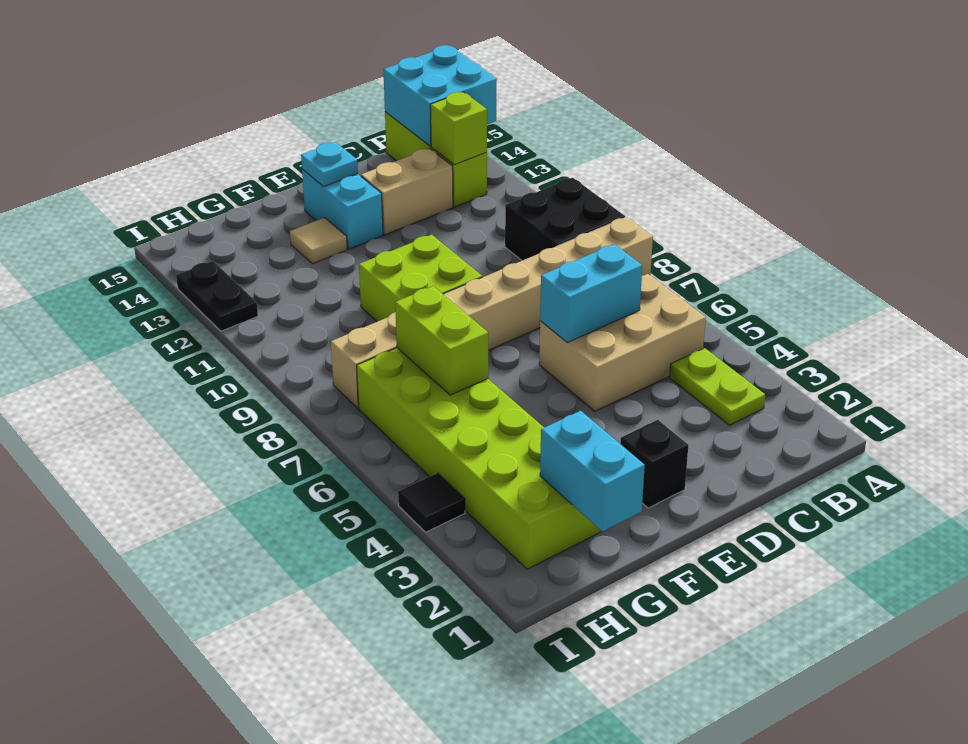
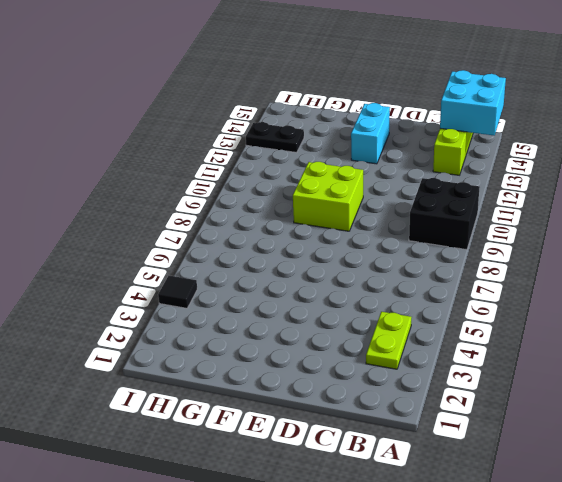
black 1x2 plate [246,122,304,153] -> black 1x2 plate turned to [176,261,258,331]
none -> tan 1x8 brick [331,217,653,408]
none -> tan 2x3 brick [539,274,706,411]
none -> tan 1x2 brick [361,148,453,235]

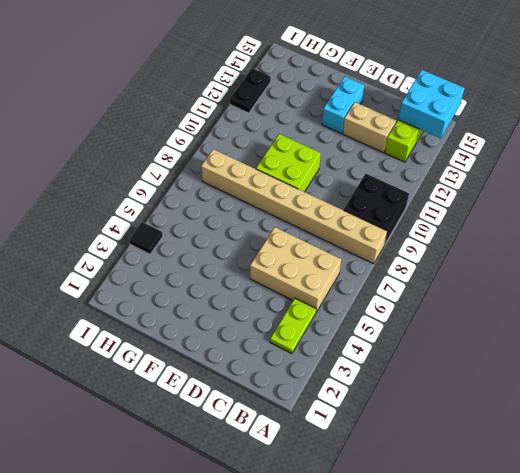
none -> black 1x1 brick [620,420,688,508]
none -> tan 1x1 tile [290,218,347,264]
none -> lime 2x6 brick [357,348,602,569]

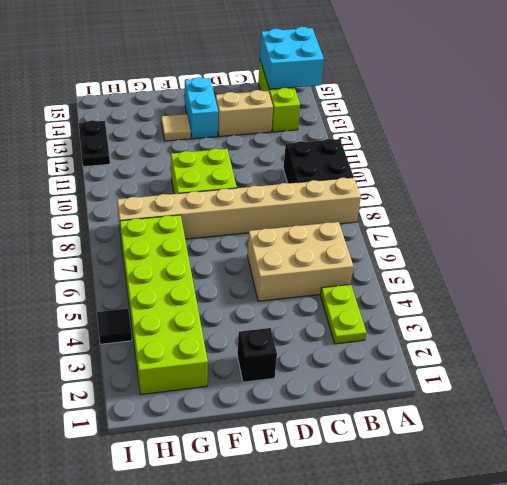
none -> lime 1x1 brick [430,92,487,165]
none -> cyan 1x2 brick [540,244,642,343]
none -> cyan 1x1 plate [301,142,358,186]

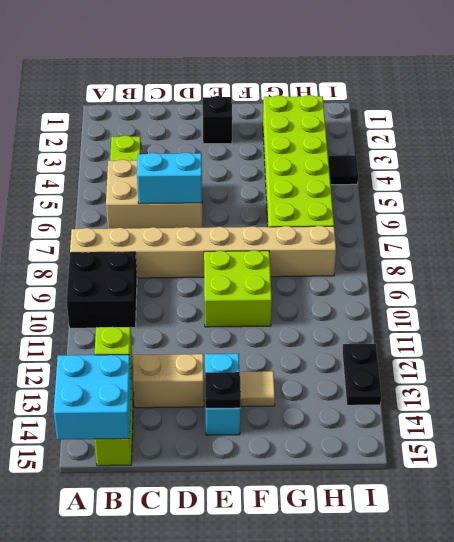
black 1x1 plate [205,372,240,408] -> cyan 1x1 plate [301,142,358,186]
none -> cyan 1x2 brick [540,411,645,532]
none -> lime 1x2 brick [395,286,488,395]

